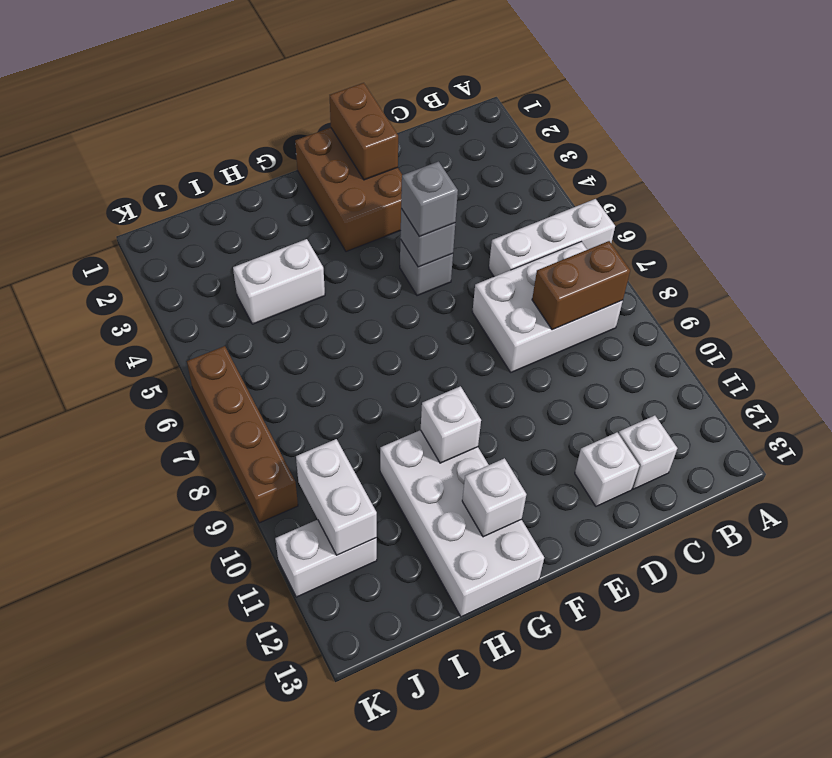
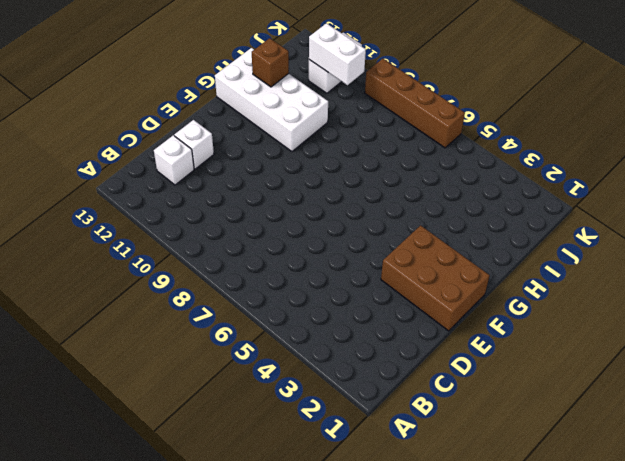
brown 1x1 brick [252,38,289,87] -> none
none -> white 1x3 brick [489,199,615,277]
none -> white 2x3 brick [472,242,623,372]
none -> grey 1x1 brick [400,239,453,296]

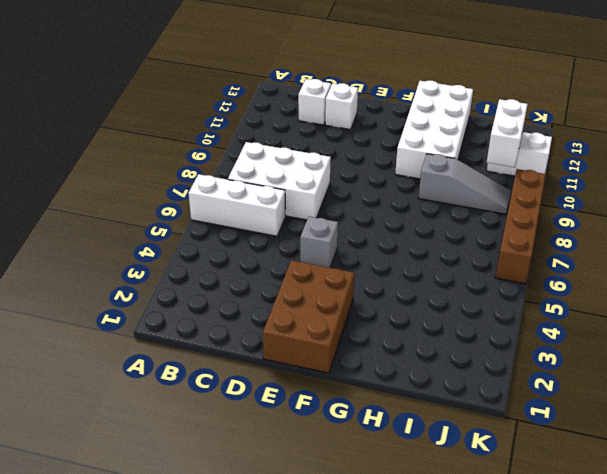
grey 1x3 slope [419,154,511,214] -> none
none -> white 1x2 brick [233,239,325,324]
none -> brown 1x2 brick [532,241,630,330]
none -> brown 1x2 brick [330,83,398,180]

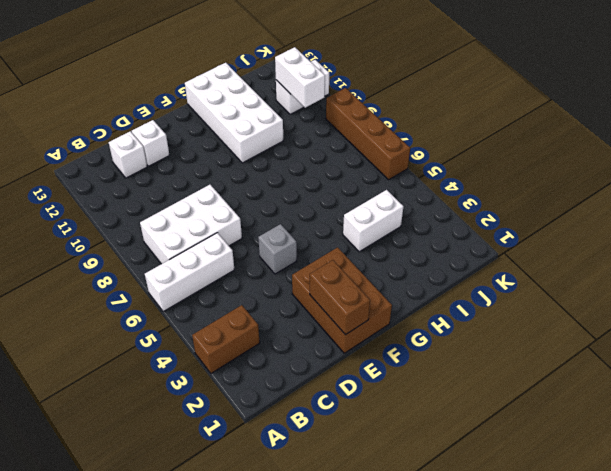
brown 1x2 brick [192,305,260,373] -> brown 1x2 brick moved to [532,241,630,330]
none -> grey 1x1 brick [400,209,455,267]
none -> white 1x1 brick [421,386,481,463]
none -> white 1x1 brick [462,458,527,537]

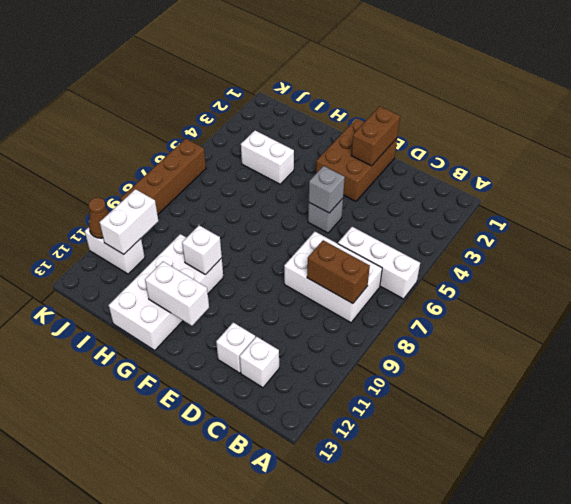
white 1x2 brick [145,262,209,326] -> white 1x1 brick [462,458,527,537]
brown 1x1 cone [89,197,109,238] -> none
none -> grey 1x1 brick [401,162,458,237]

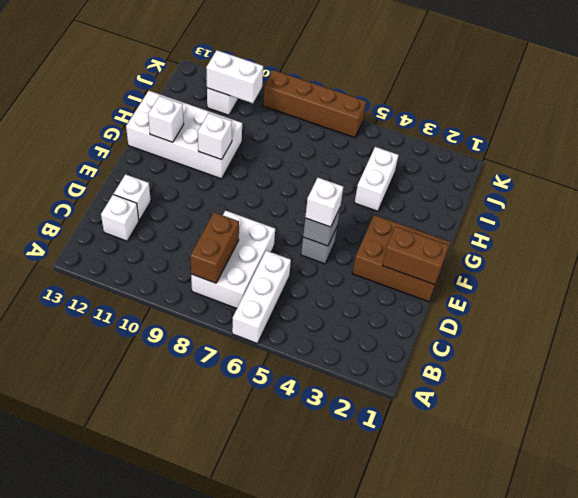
white 1x1 brick [305,178,343,227] -> grey 1x1 brick [401,162,458,237]

